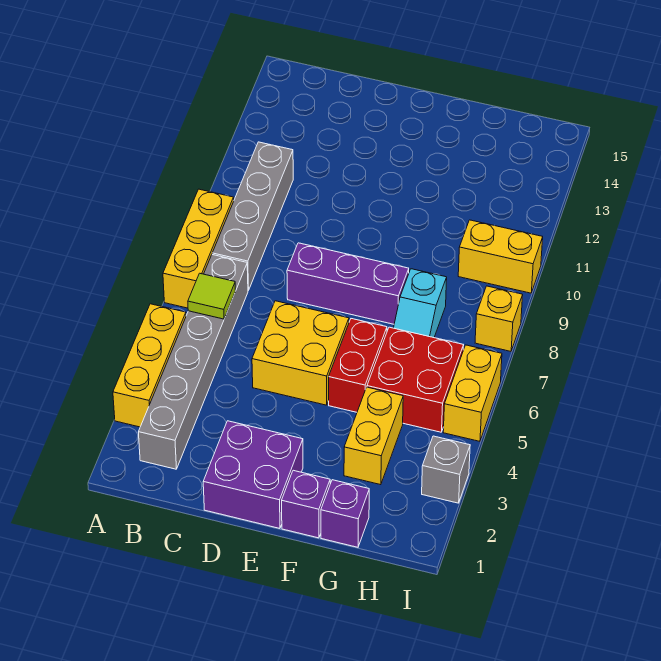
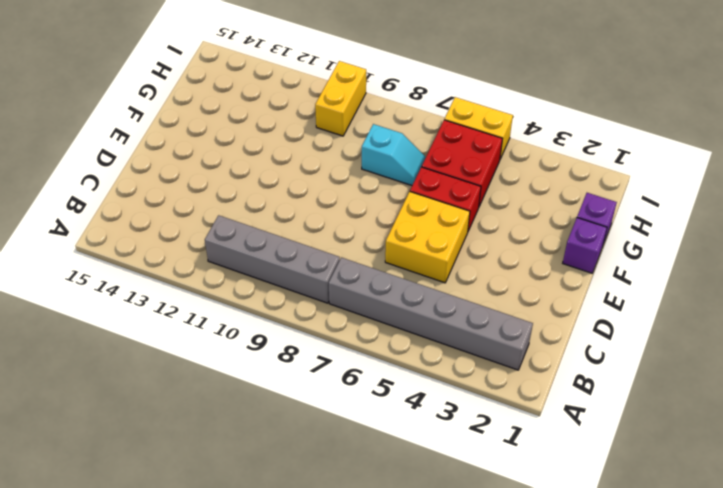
none -> yellow 1x3 brick [113,304,186,427]
none -> yellow 1x3 brick [163,189,234,308]
none -> purple 2x2 brick [203,421,303,528]

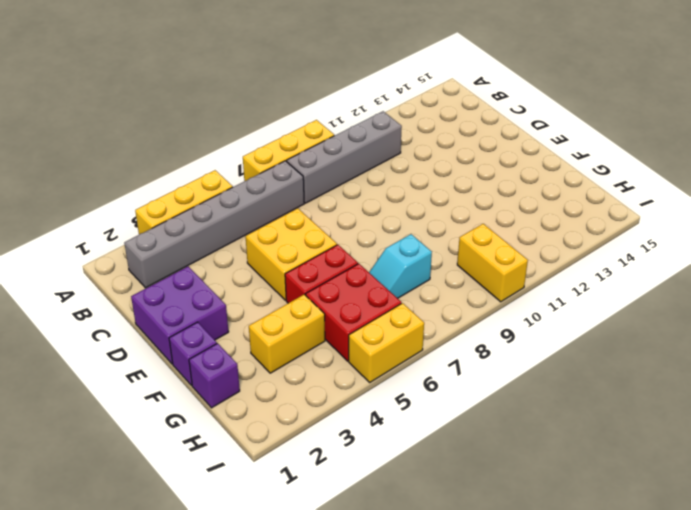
none -> purple 1x3 brick [287,243,409,324]
none -> grey 1x1 brick [422,436,470,503]
none -> yellow 1x1 brick [475,286,523,351]

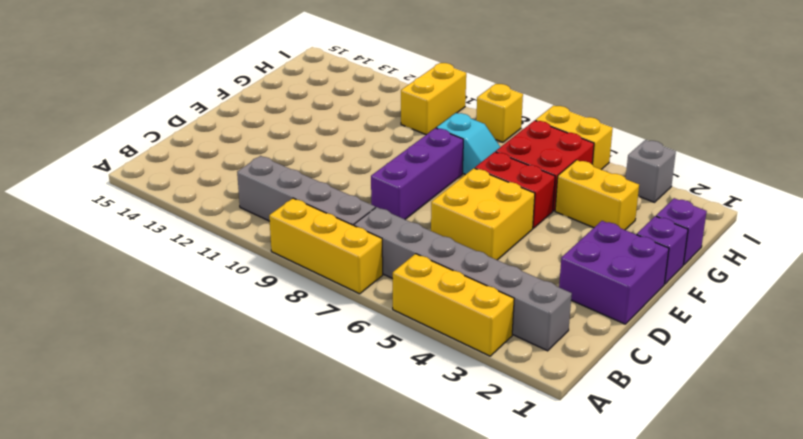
none -> lime 1x1 tile [188,273,235,319]

